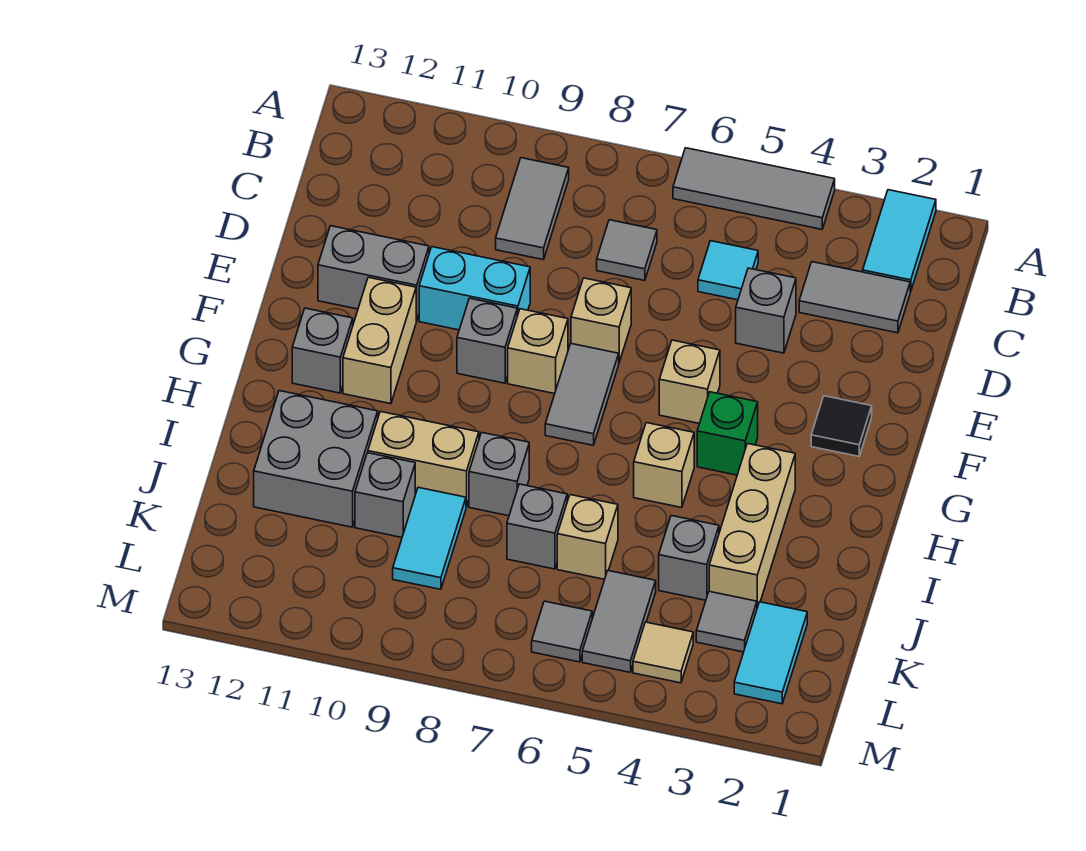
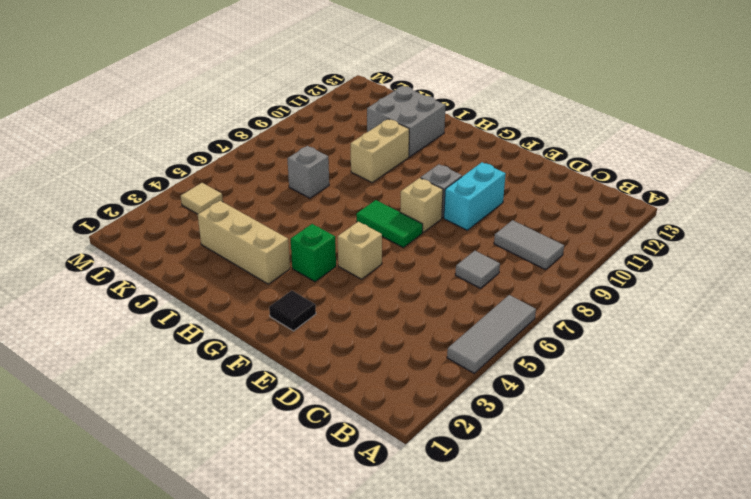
green 1x2 tile [356,200,423,248] -> grey 1x2 tile [545,344,619,445]
none -> cyan 1x2 tile [863,190,936,292]
none -> grey 1x2 tile [799,262,910,333]
none -> cyan 1x1 tile [698,241,758,300]
none -> grey 1x1 brick [736,268,796,353]

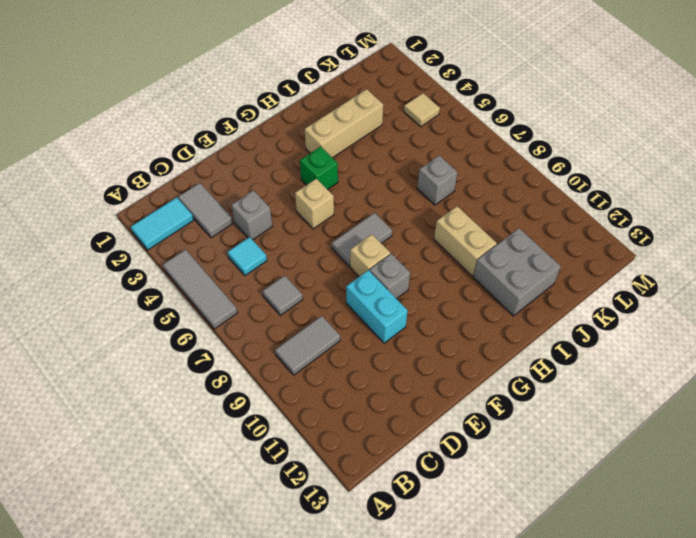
none -> tan 1x1 brick [571,278,631,362]
none -> grey 1x2 brick [318,226,429,321]
none -> black 1x1 tile [811,396,872,456]
none -> tan 1x2 brick [343,277,416,404]

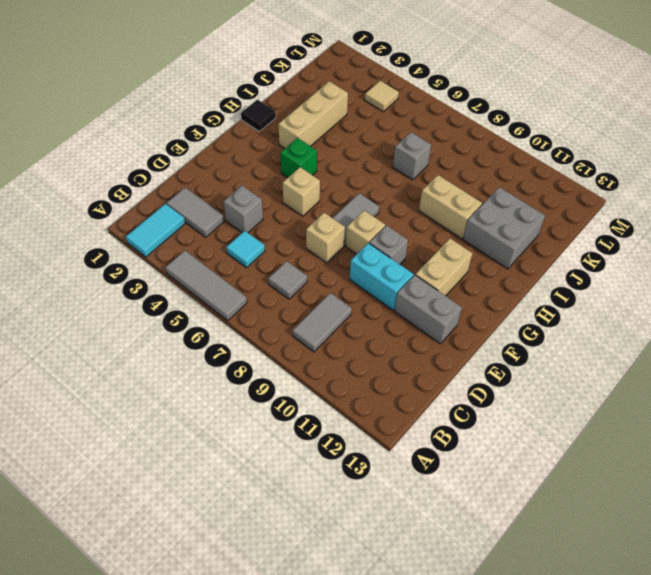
black 1x1 tile [241,100,276,131] -> black 1x1 tile moved to [811,396,872,456]
none -> grey 1x1 brick [292,308,353,393]
none -> tan 1x1 brick [634,423,694,508]
none -> grey 1x1 brick [469,432,529,516]
none -> grey 1x1 brick [659,516,719,600]

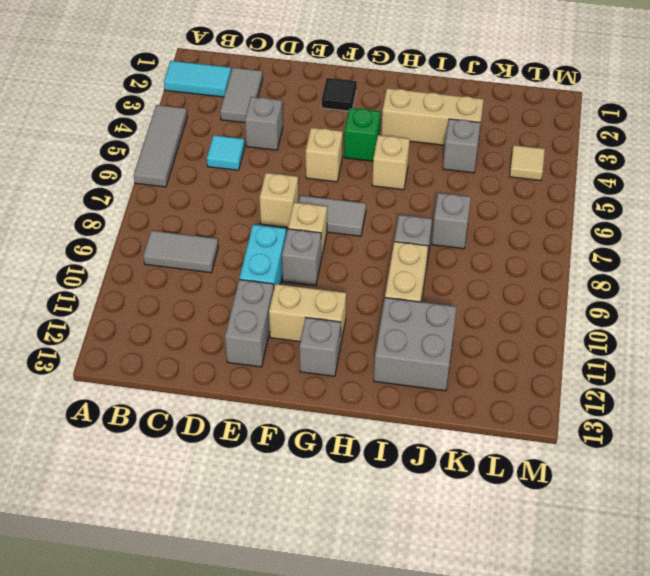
none -> grey 1x1 tile [597,220,657,281]
none -> tan 1x1 brick [557,495,618,579]
none -> cyan 1x2 tile [393,487,466,589]
none -> grey 1x1 brick [355,453,415,537]

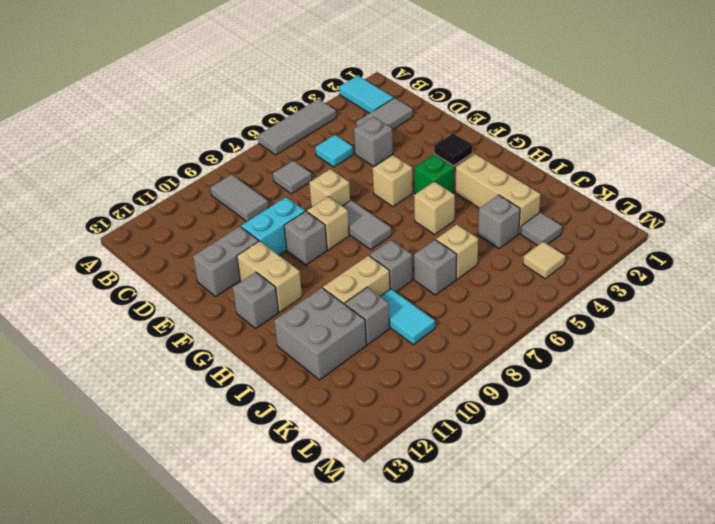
none -> cyan 1x2 tile [734,602,807,704]
none -> grey 1x2 tile [582,571,656,672]
none -> grey 1x1 tile [532,601,592,662]

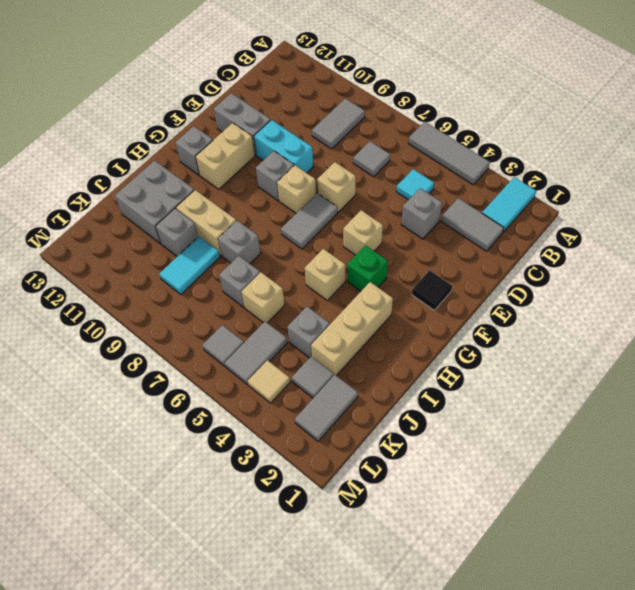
grey 1x2 tile [295,375,358,441] -> cyan 1x2 tile [734,602,807,704]

